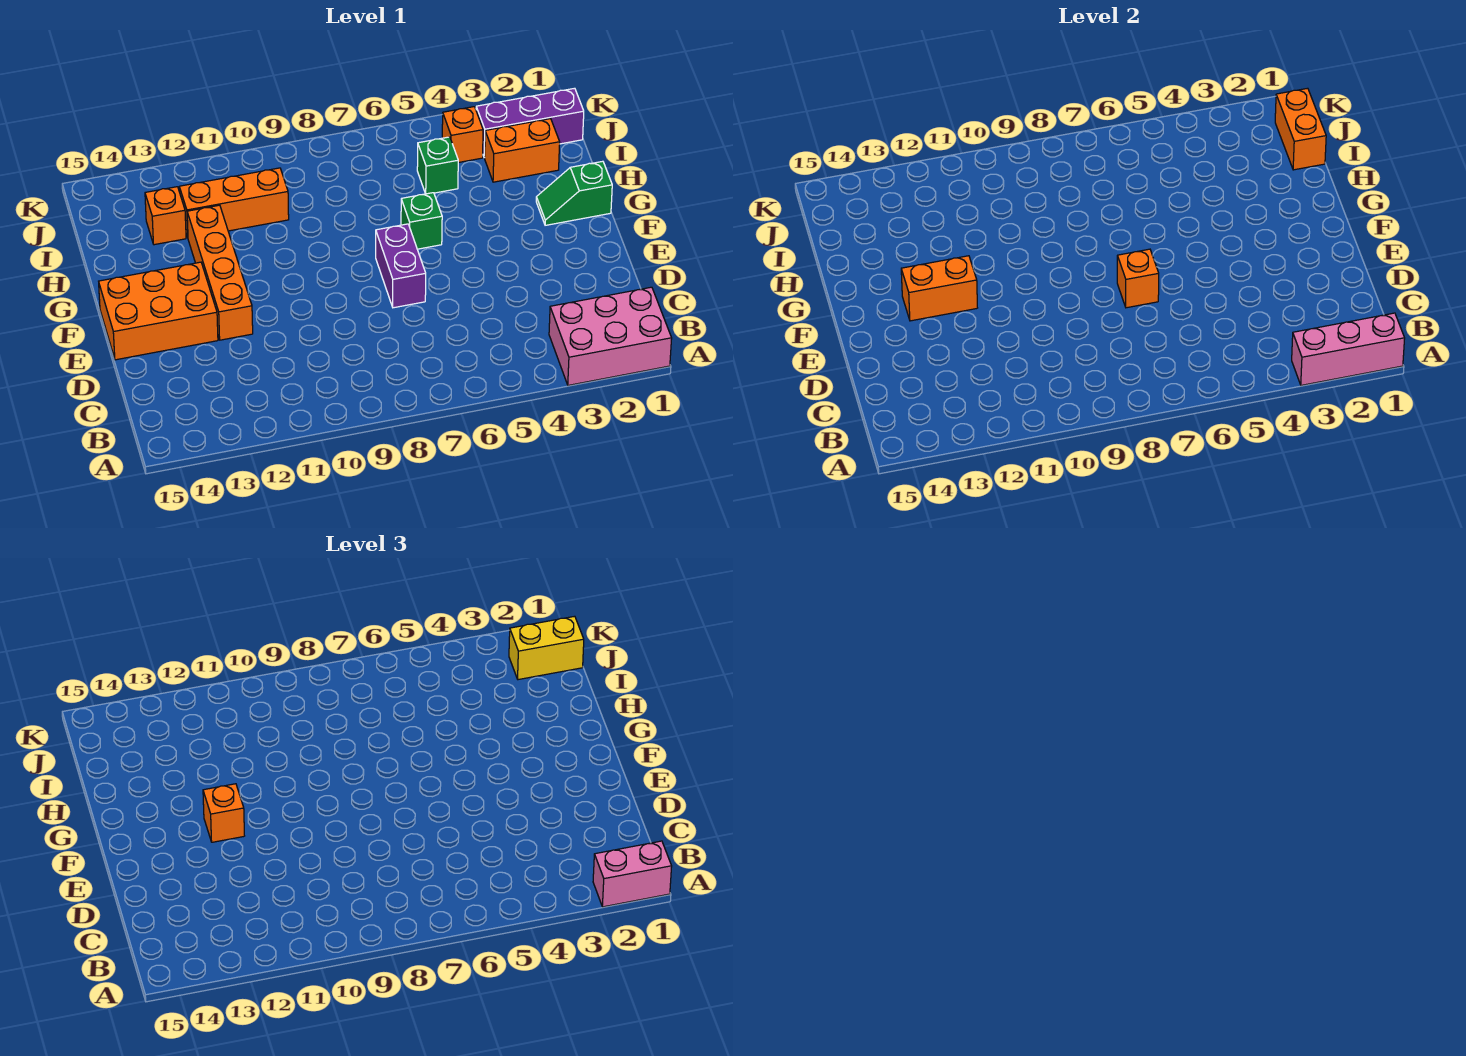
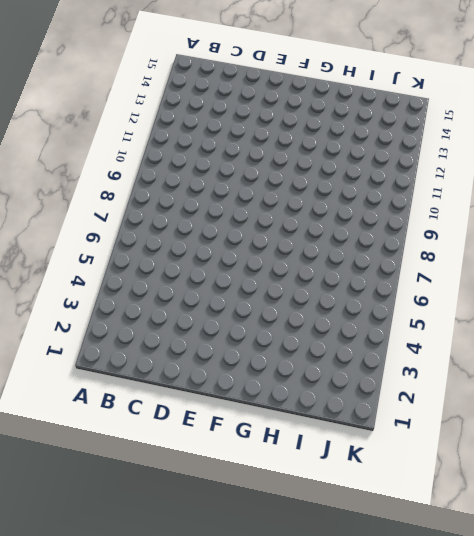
none -> pink 2x3 brick [549,287,672,385]
none -> purple 1x2 brick [376,224,426,308]
none -> orange 1x4 brick [187,205,253,340]

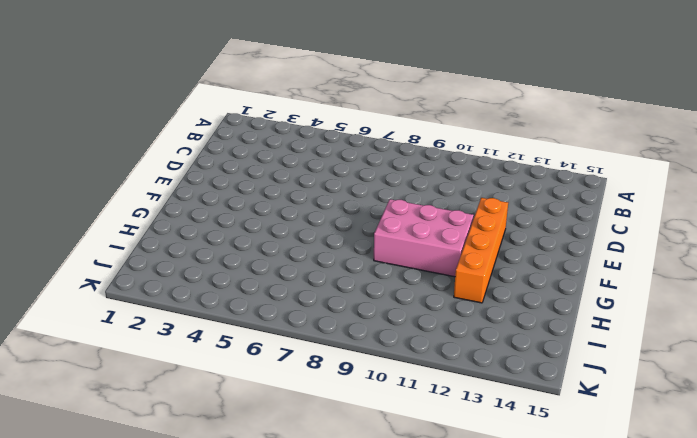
pink 2x3 brick [374,199,474,277] -> pink 2x3 brick moved to [549,287,672,385]
none -> purple 1x2 brick [376,224,426,308]
none -> orange 2x3 brick [99,262,218,360]
none -> green 1x2 slope [536,161,612,225]

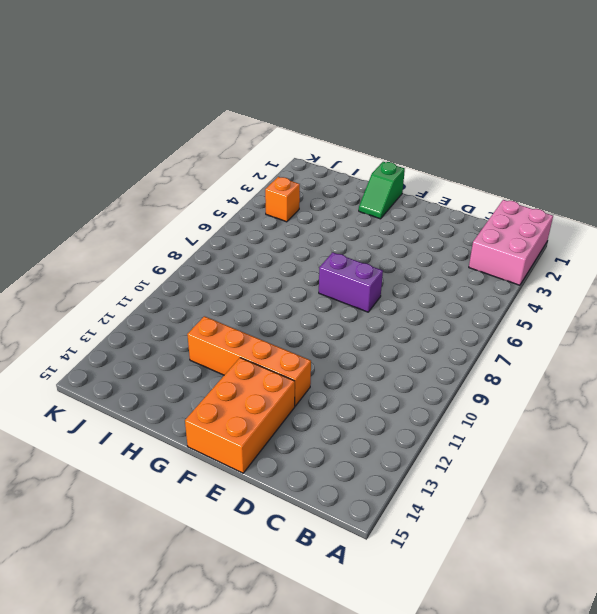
none -> green 1x1 brick [401,193,442,249]
none -> orange 1x2 brick [485,119,560,182]
none -> green 1x1 brick [417,137,458,194]

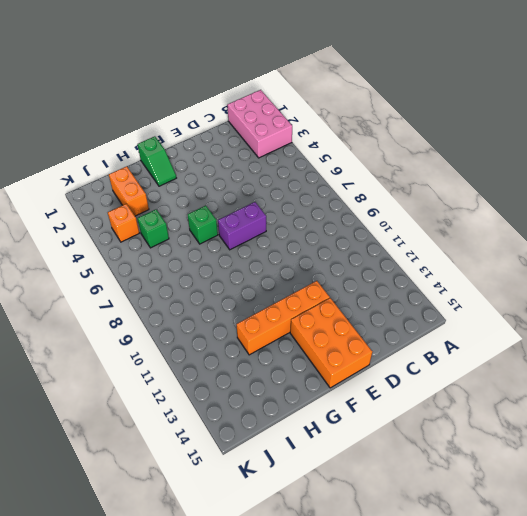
none -> orange 1x3 brick [179,168,289,237]
none -> orange 1x1 brick [145,187,186,245]
none -> purple 1x3 brick [476,88,584,158]

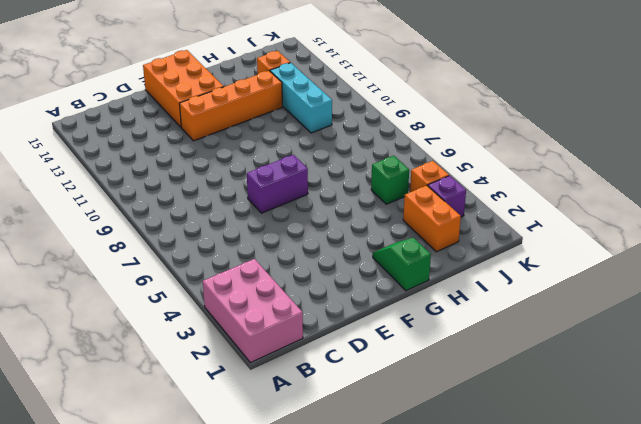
cyan 1x3 brick [270,63,332,133] -> orange 1x3 brick [179,168,289,237]
purple 1x1 brick [428,176,466,217] -> purple 1x3 brick [476,88,584,158]
none -> green 1x1 brick [401,193,442,249]
none -> pink 1x3 brick [1292,313,1405,385]
none -> orange 1x1 brick [1117,249,1159,308]

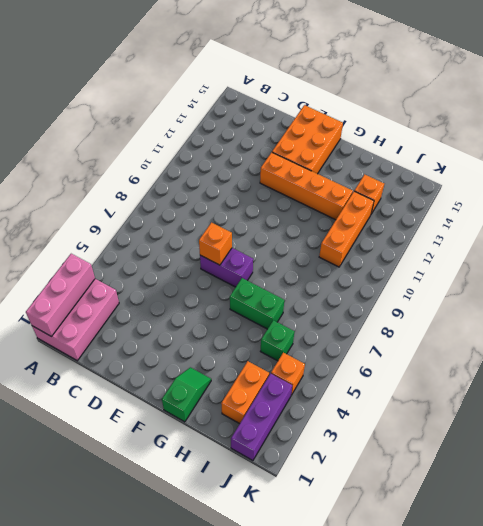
green 1x2 brick [230,278,284,329] -> green 1x1 brick [401,193,442,249]
none -> orange 1x2 brick [901,256,977,321]
none -> orange 1x2 brick [1275,88,1326,170]
none -> pink 1x2 brick [593,841,672,907]

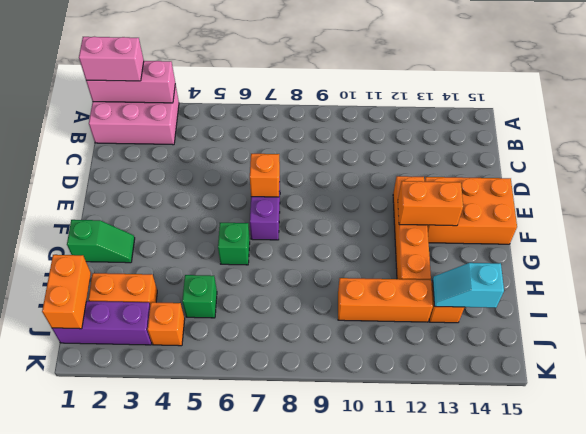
cyan 1x2 slope [433,263,504,308] -> none
none -> orange 1x1 brick [203,784,244,842]
none -> yellow 1x2 brick [509,616,584,680]

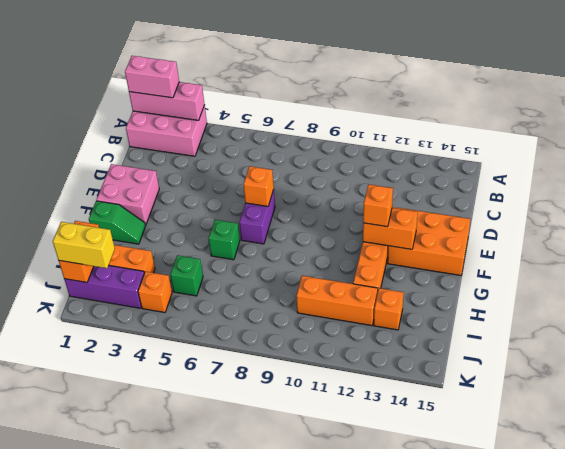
pink 2x2 brick [96,164,159,225] -> none

